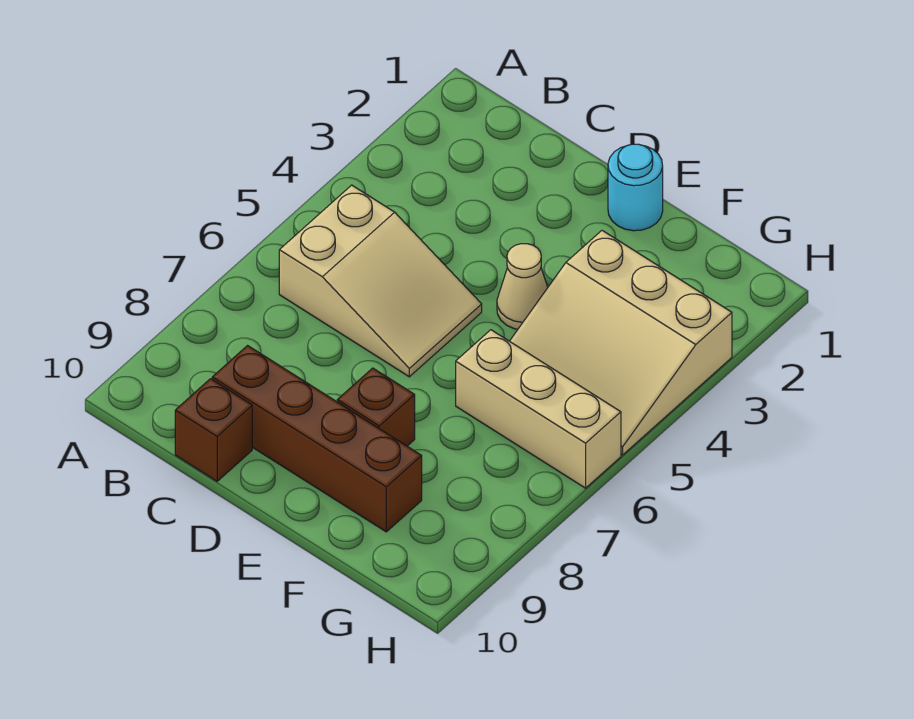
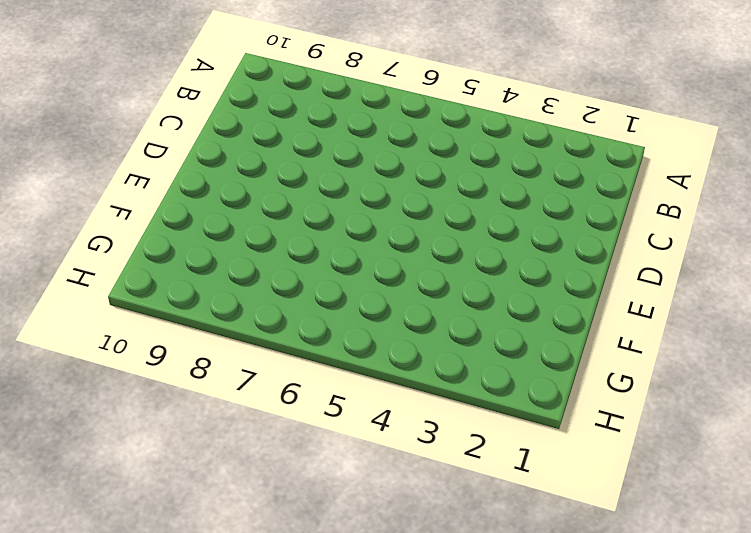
none -> tan 2x3 slope [279,185,482,377]
none -> brown 1x4 brick [212,346,422,532]

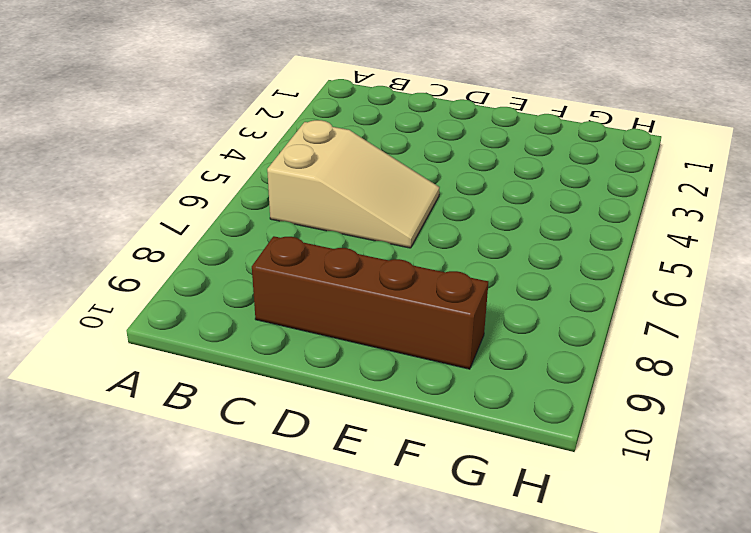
none -> brown 1x1 brick [175,379,252,481]
none -> cyan 1x1 round brick [608,144,663,231]

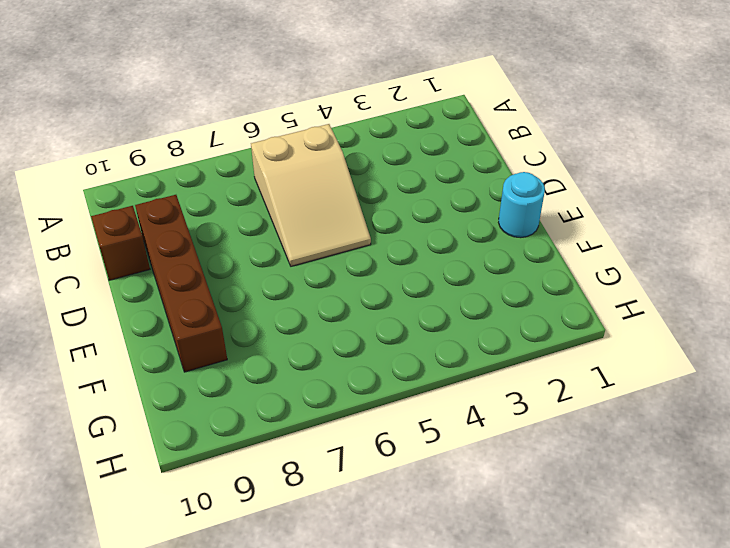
none -> tan 1x1 cone [497,244,548,329]
none -> brown 1x1 brick [337,368,415,446]

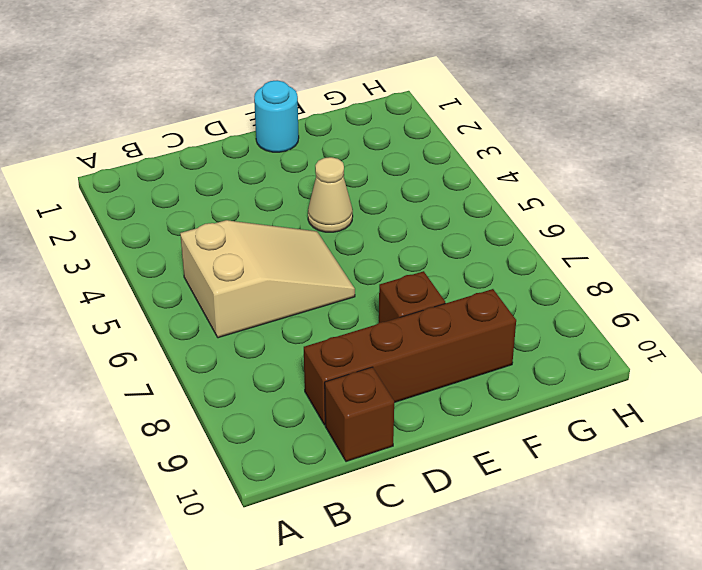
none -> tan 3x3 slope [510,231,732,455]
none -> tan 1x3 brick [456,330,621,488]

